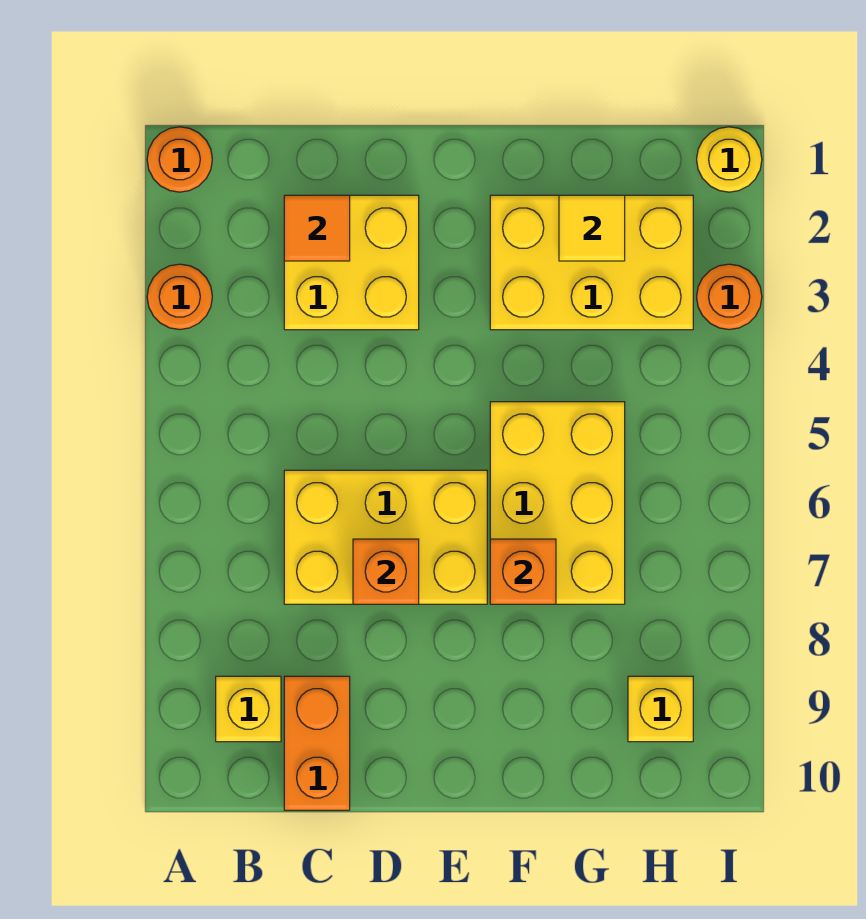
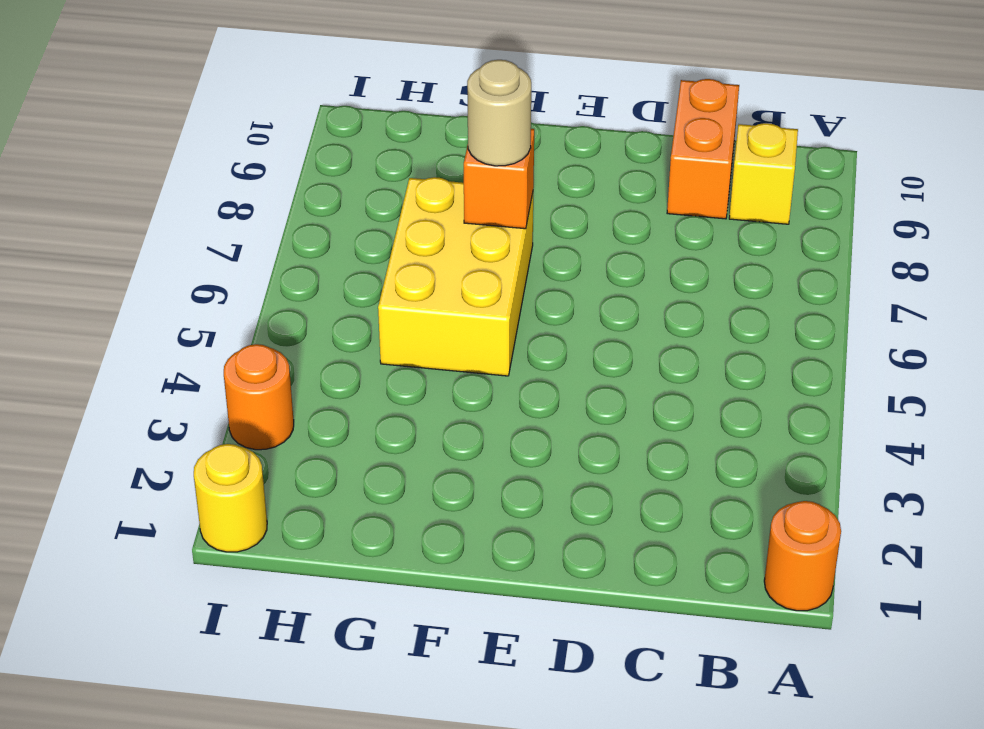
tan 1x1 round brick [467,60,531,166] -> none
none -> orange 1x1 round brick [147,264,212,330]
none -> yellow 2x2 brick [284,195,419,330]
none -> yellow 2x3 brick [284,470,487,604]

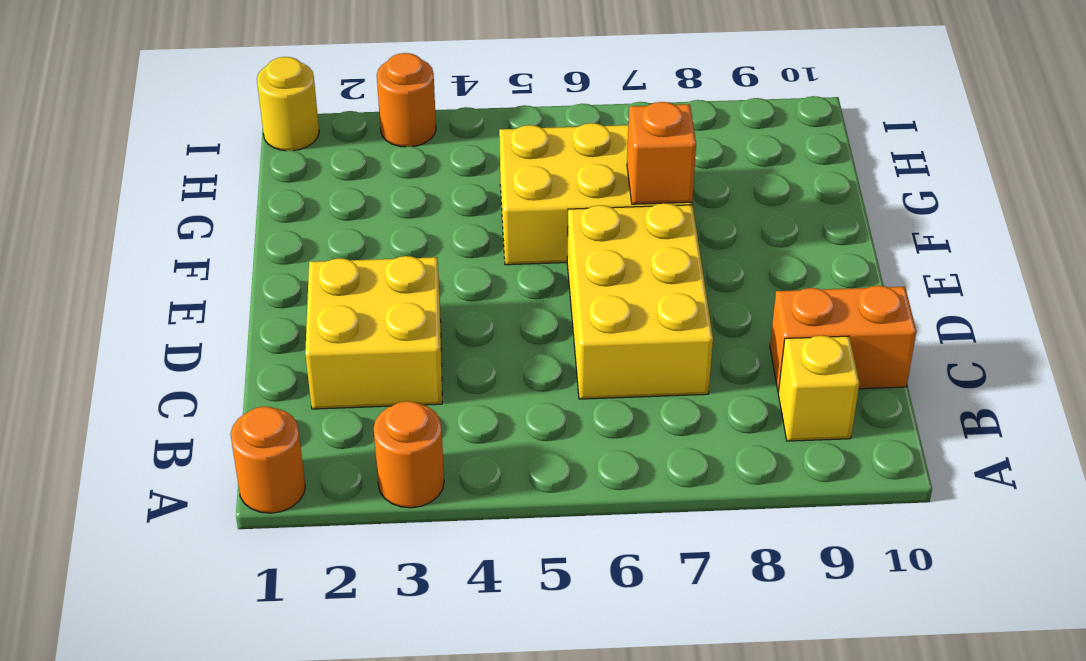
none -> yellow 2x3 brick [490,195,693,330]
none -> yellow 1x1 brick [628,676,693,742]
none -> orange 1x1 tile [284,195,350,261]

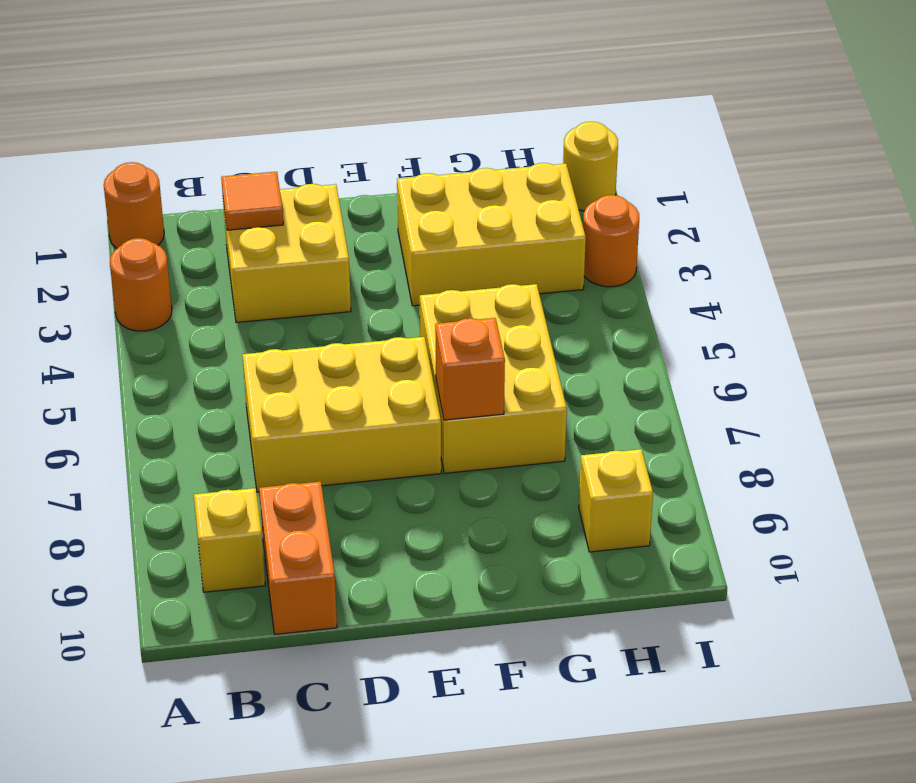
none -> orange 1x1 brick [353,539,419,604]
none -> yellow 1x1 tile [559,195,625,261]

